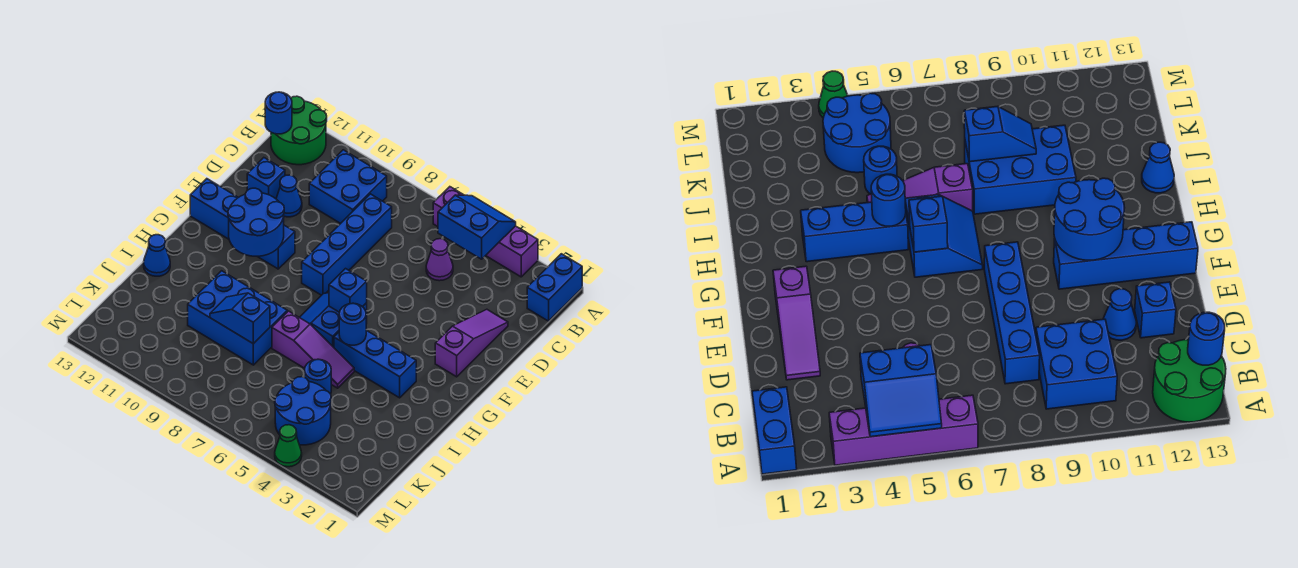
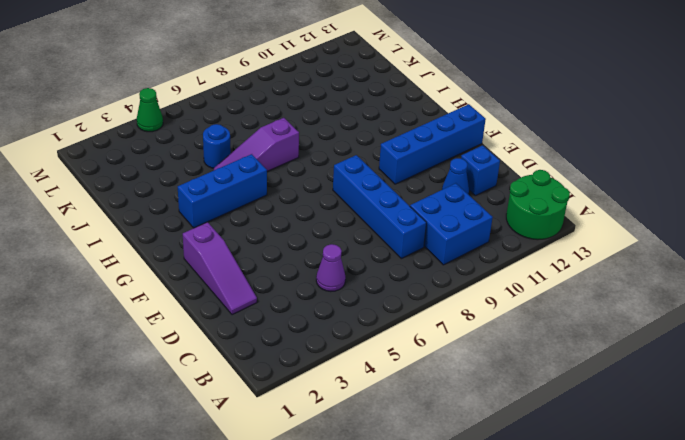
none -> blue 1x2 brick [527,254,582,321]
none -> purple 1x4 brick [433,187,538,277]
none -> blue 2x2 slope [299,293,367,347]

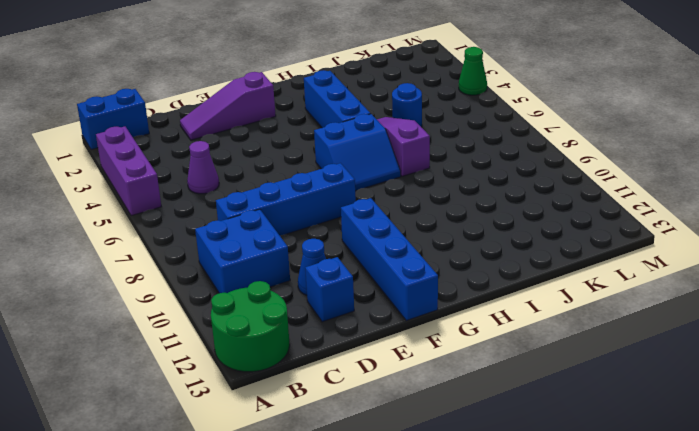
purple 1x3 brick [96,126,161,216] -> purple 1x4 brick [433,187,538,277]
none -> blue 2x3 brick [188,271,287,365]
none -> blue 1x1 cone [144,235,170,276]
none -> blue 2x2 round brick [275,377,331,445]

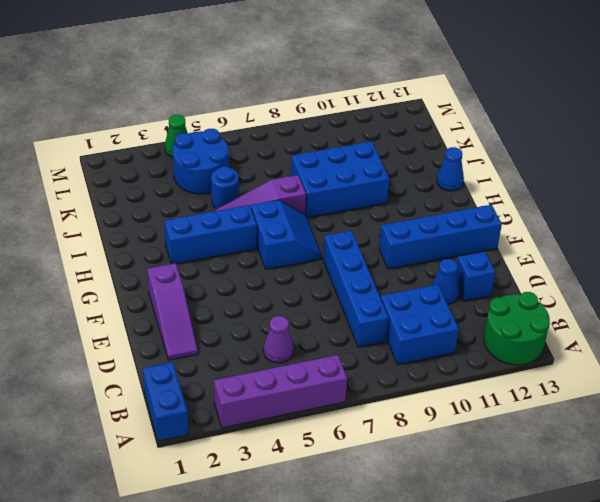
none -> blue 2x2 slope [438,195,516,259]
none -> blue 1x1 round brick [265,92,292,134]
none -> blue 2x2 round brick [228,188,284,256]

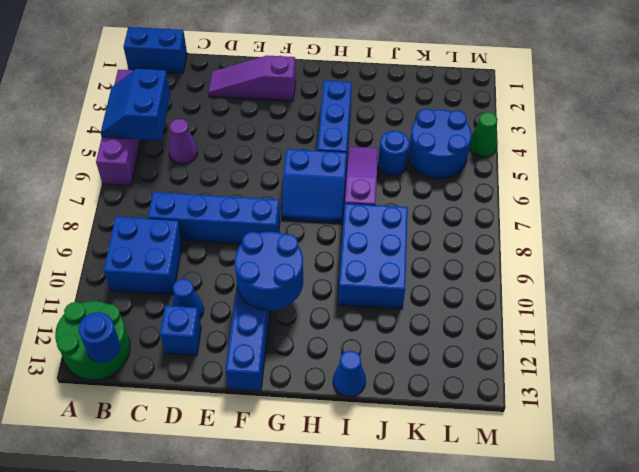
none -> blue 1x1 brick [329,269,367,312]
none -> blue 1x1 round brick [339,303,366,345]
none -> blue 1x2 slope [210,293,270,344]

